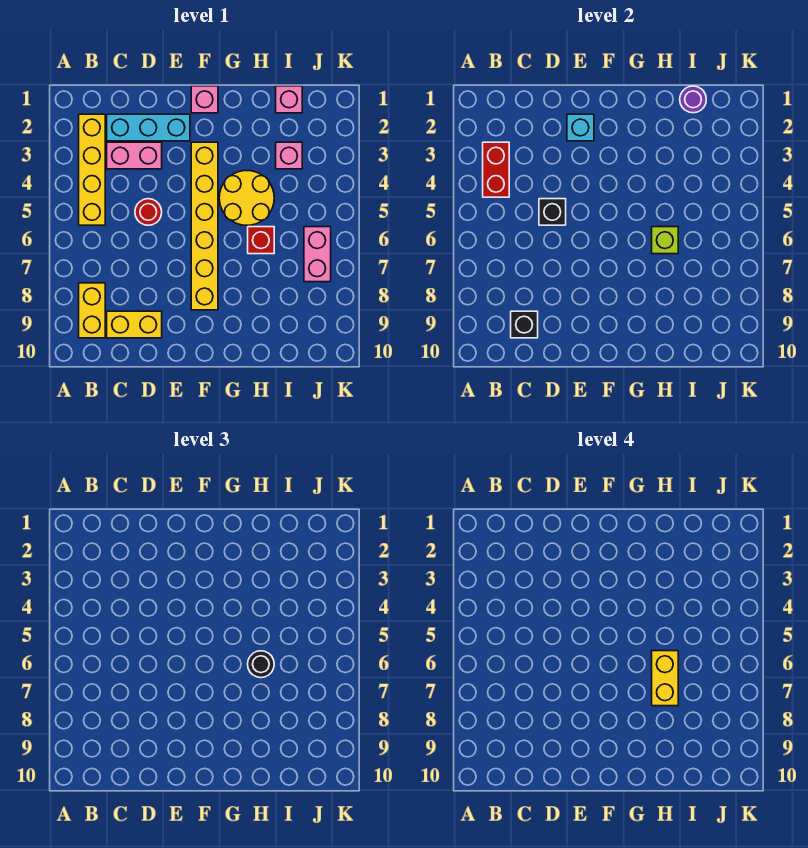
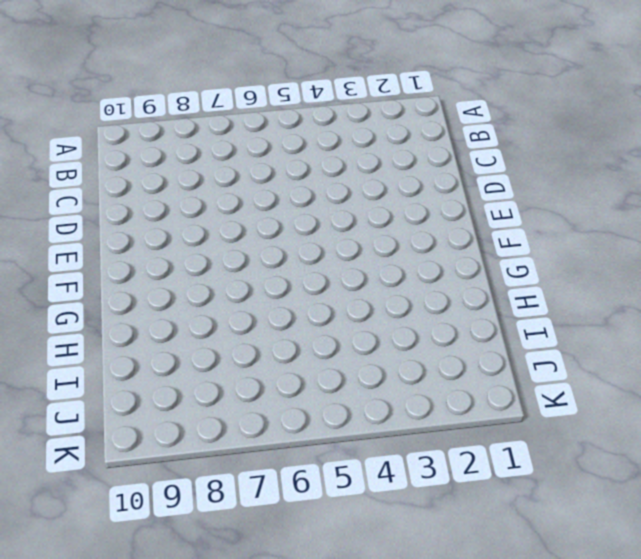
none -> yellow 1x4 brick [79,114,105,225]
none -> yellow 1x2 brick [79,283,105,338]
none -> cyan 1x3 brick [107,114,190,141]

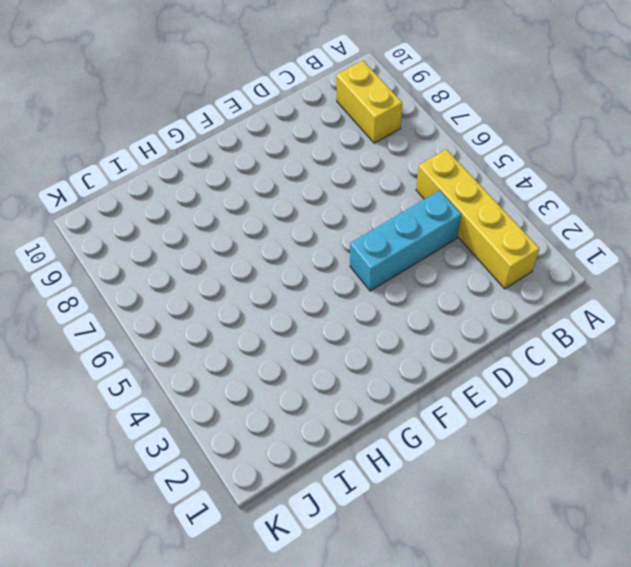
cyan 1x3 brick [350,190,461,291] -> cyan 1x3 brick moved to [107,114,190,141]
none -> pink 1x2 brick [107,142,162,169]
none -> yellow 1x2 brick [107,311,162,338]
none -> red 1x1 round brick [135,199,162,225]

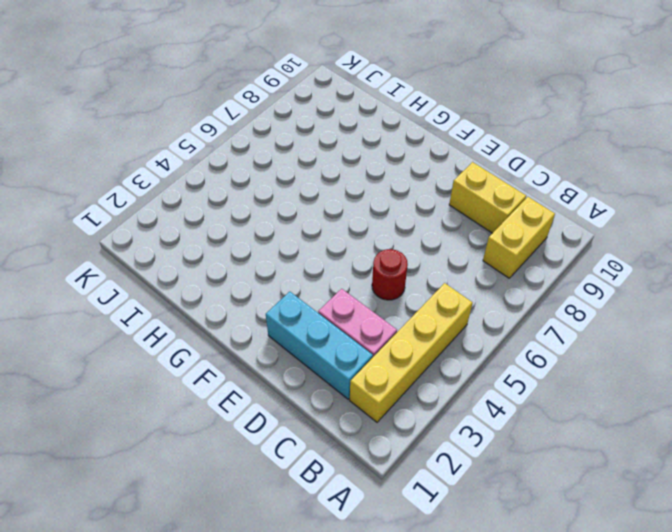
none -> pink 1x1 brick [191,86,218,113]
none -> yellow 1x6 brick [191,142,218,310]
none -> yellow 2x2 round brick [219,171,274,225]

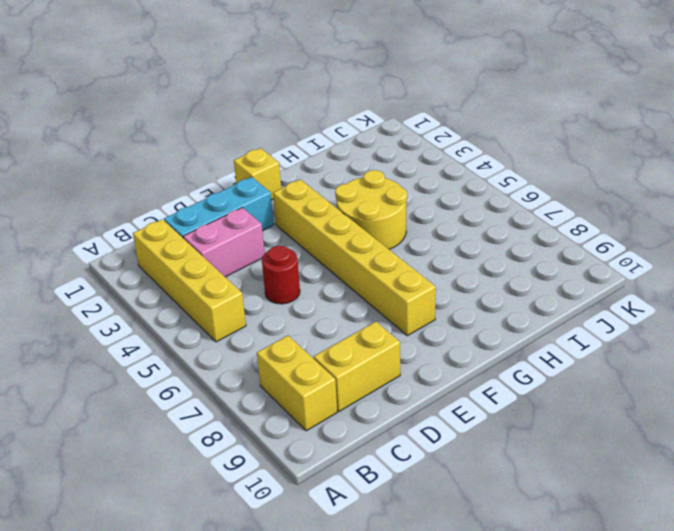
yellow 1x1 brick [234,148,281,200] -> pink 1x1 brick [191,86,218,113]
none -> red 1x1 brick [248,227,274,254]
none -> pink 1x1 brick [276,86,302,113]
none -> pink 1x1 brick [276,142,302,169]

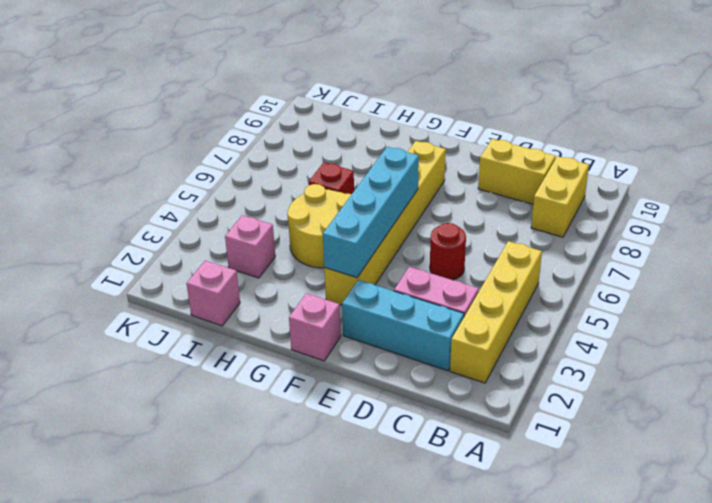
cyan 1x4 brick [323,147,419,278] -> none
none -> pink 1x2 brick [304,227,331,282]
none -> red 1x2 brick [483,142,509,197]
none -> black 1x1 brick [511,311,538,338]

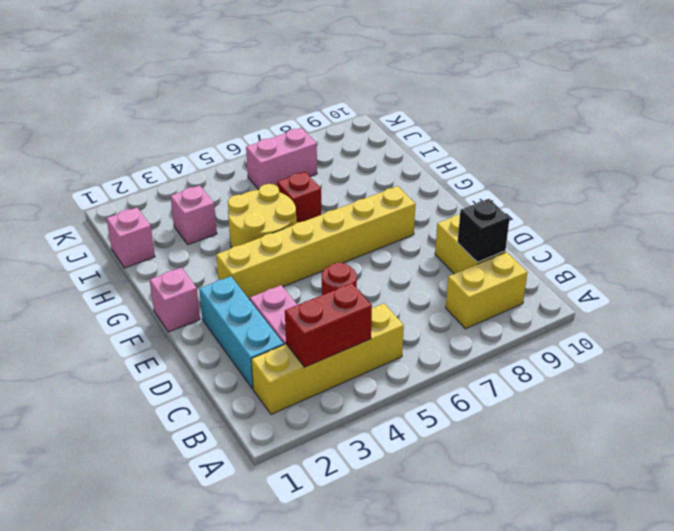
none -> black 1x1 brick [539,199,566,225]
none -> cyan 1x1 brick [567,114,594,141]
none -> lime 1x1 brick [652,227,678,254]

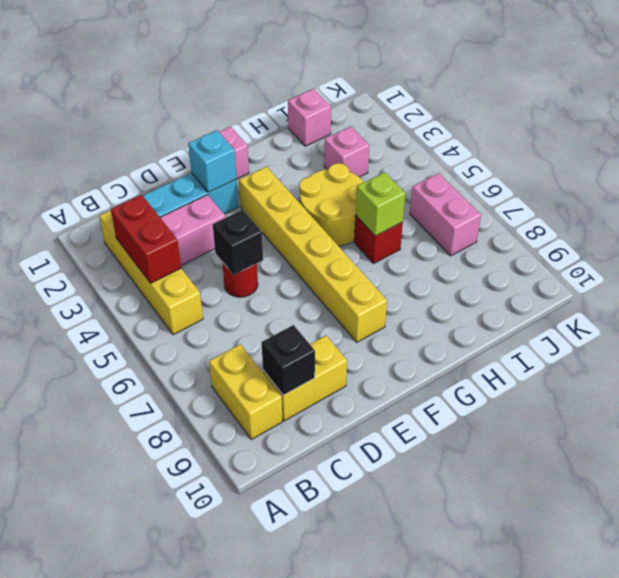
none -> purple 1x1 round brick [680,86,706,113]
none -> black 1x1 round brick [248,651,274,678]
none -> yellow 1x2 brick [652,651,678,706]

